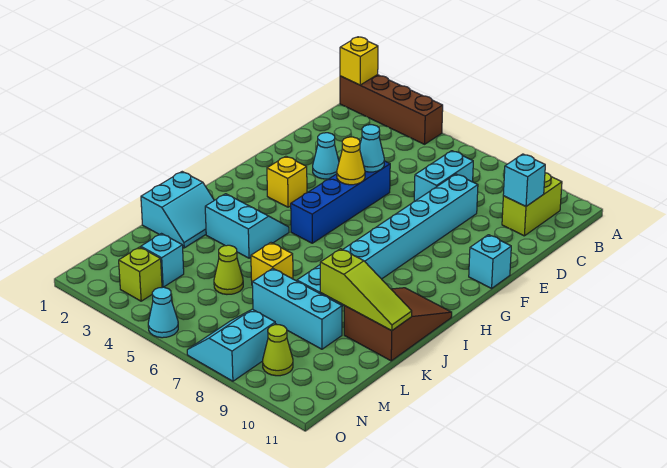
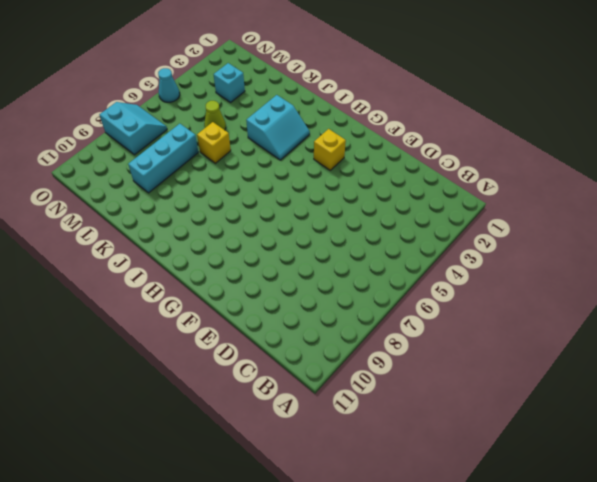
none -> brown 1x4 brick [340,75,443,144]
none -> lime 1x2 brick [502,173,562,236]
none -> cyan 1x2 brick [414,151,473,202]

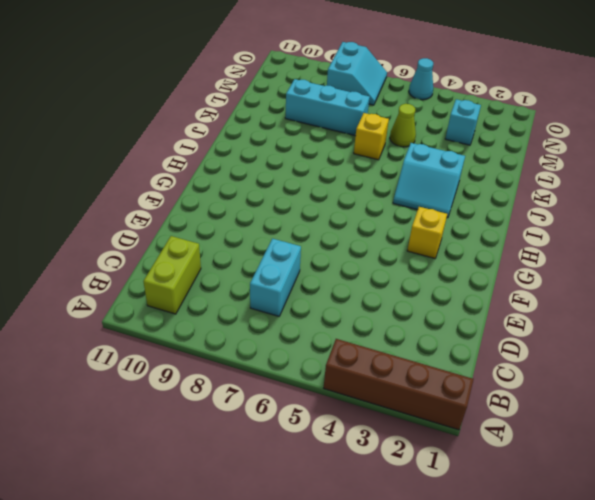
none -> cyan 1x8 brick [297,174,478,306]
none -> cyan 1x1 cone [313,133,339,179]
none -> blue 1x4 brick [291,161,390,243]

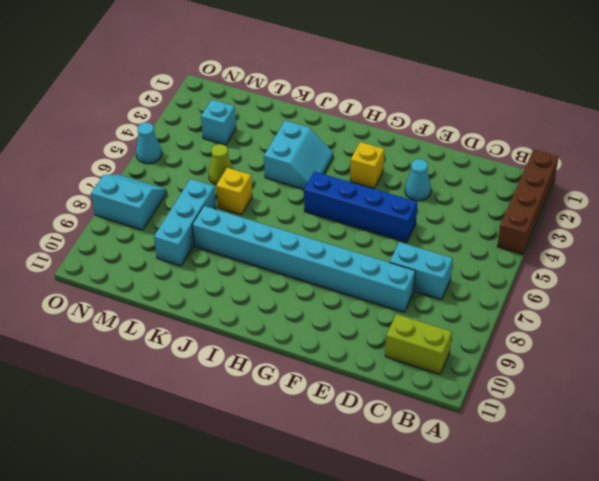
none -> cyan 1x1 brick [469,235,511,288]
none -> brown 2x3 slope [344,288,452,361]
none -> cyan 2x2 slope [141,172,214,248]

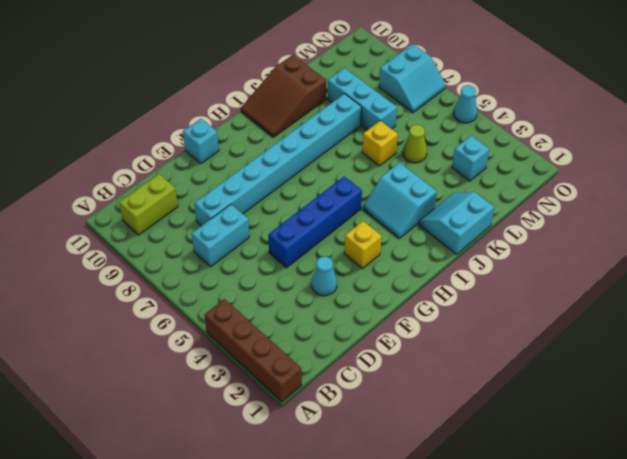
none -> lime 1x1 brick [119,247,162,301]
none -> lime 1x1 cone [263,325,293,376]
none -> yellow 1x1 brick [340,37,378,85]

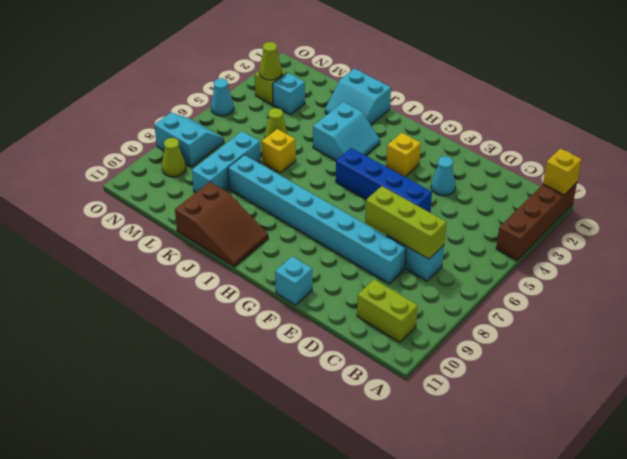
lime 1x3 brick [365,186,447,259] -> none
lime 1x1 cone [259,42,282,80] -> none
none -> cyan 1x1 brick [503,154,545,206]
none -> cyan 1x1 cone [360,125,384,172]
none -> yellow 1x1 cone [337,137,365,185]

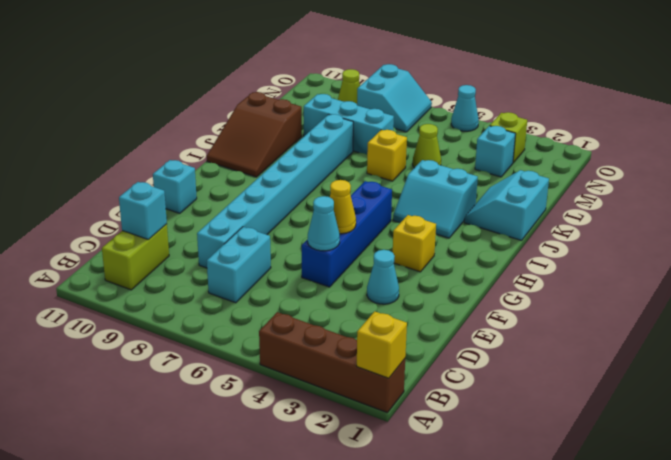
none -> lime 1x3 slope [320,249,412,331]

